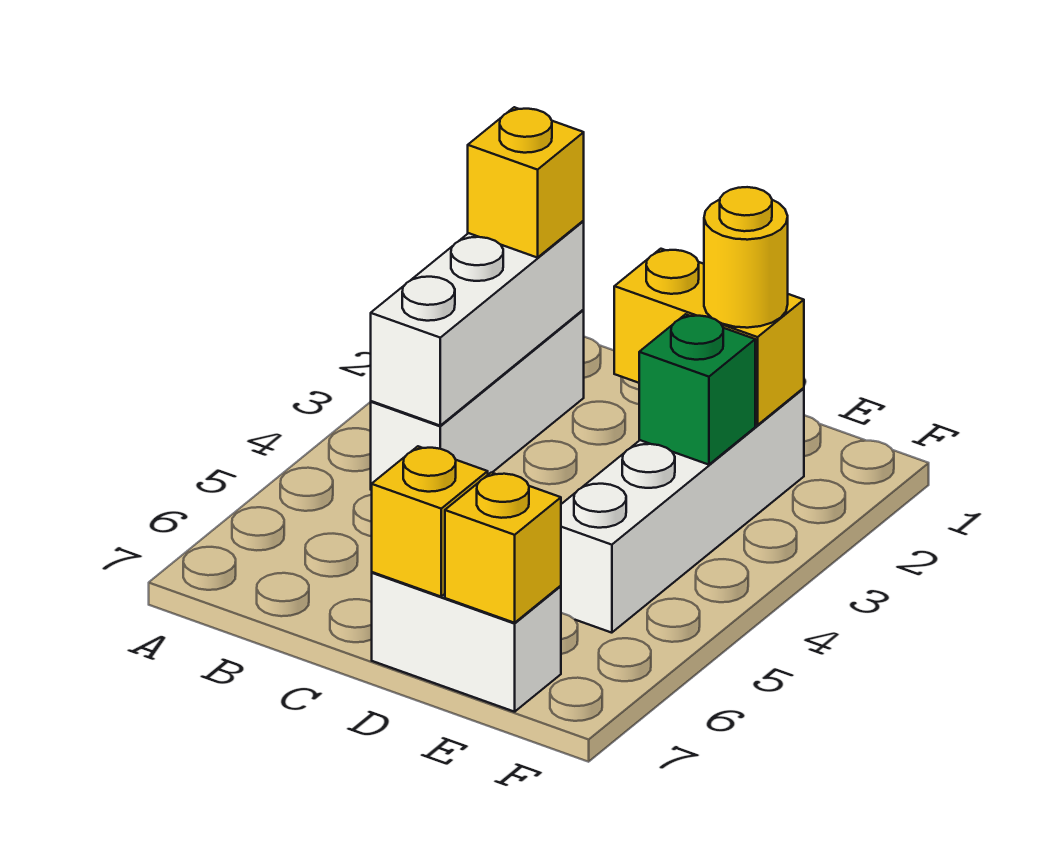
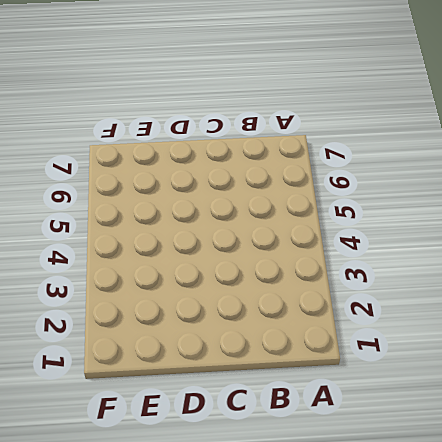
none -> white 1x3 brick [371,310,584,490]
none -> white 1x2 brick [372,572,561,712]

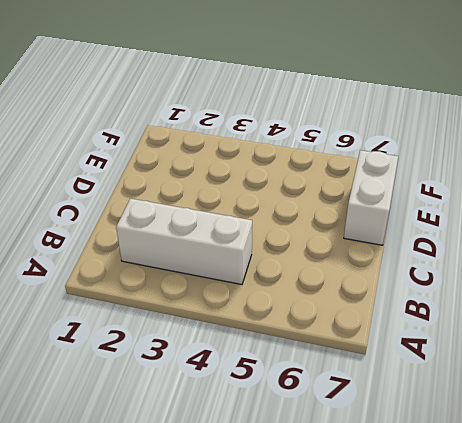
none -> white 1x4 brick [561,388,804,633]
none -> white 1x3 brick [371,221,584,425]

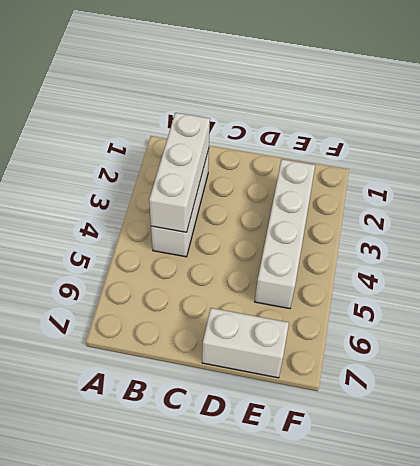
none -> yellow 1x2 brick [614,249,804,425]
none -> yellow 1x1 brick [372,446,488,596]

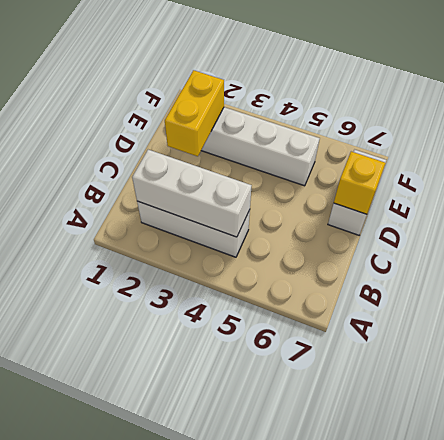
none -> green 1x1 brick [639,314,755,465]
none -> yellow 1x1 brick [445,473,561,623]

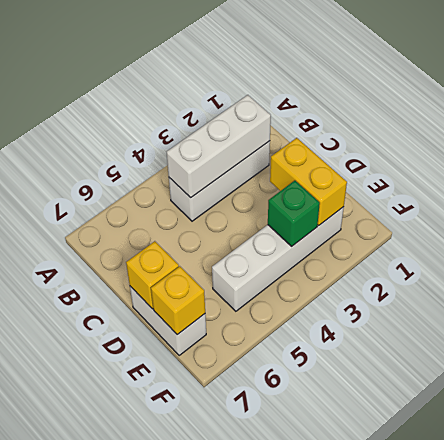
none -> yellow 1x1 brick [468,107,584,258]
none -> yellow 1x1 round brick [704,187,788,328]

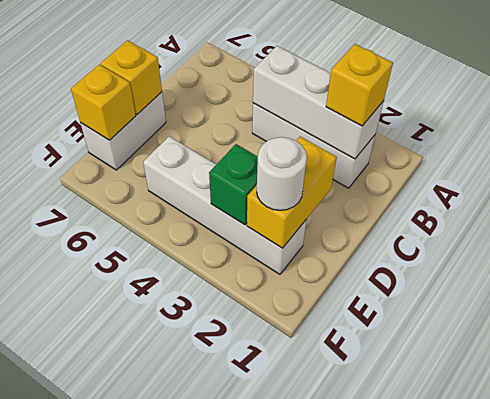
white 1x1 round brick [257,137,307,210] -> yellow 1x1 round brick [704,187,788,328]

